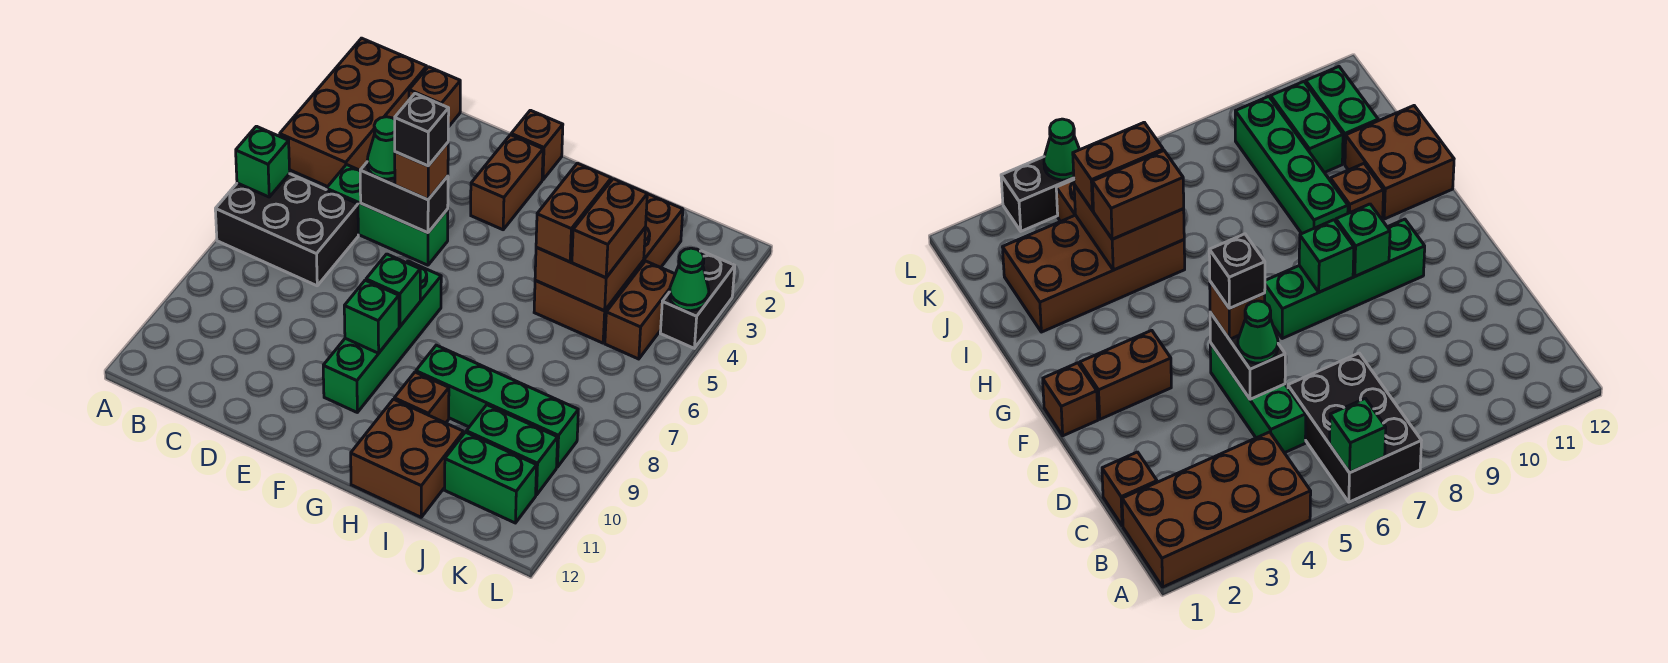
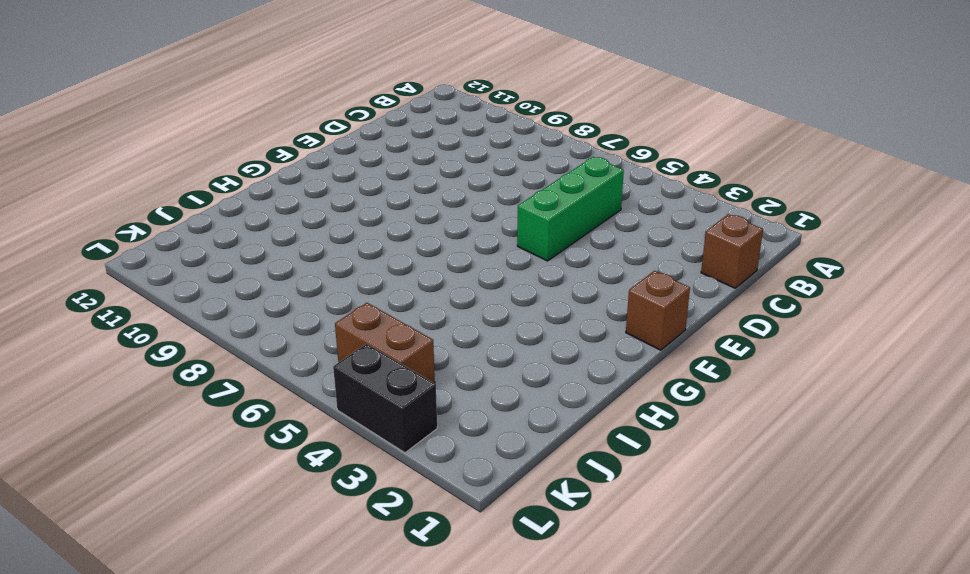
none -> brown 2x4 brick [280,38,427,187]
none -> black 2x3 brick [215,174,358,286]
none -> brown 1x2 brick [471,135,543,230]

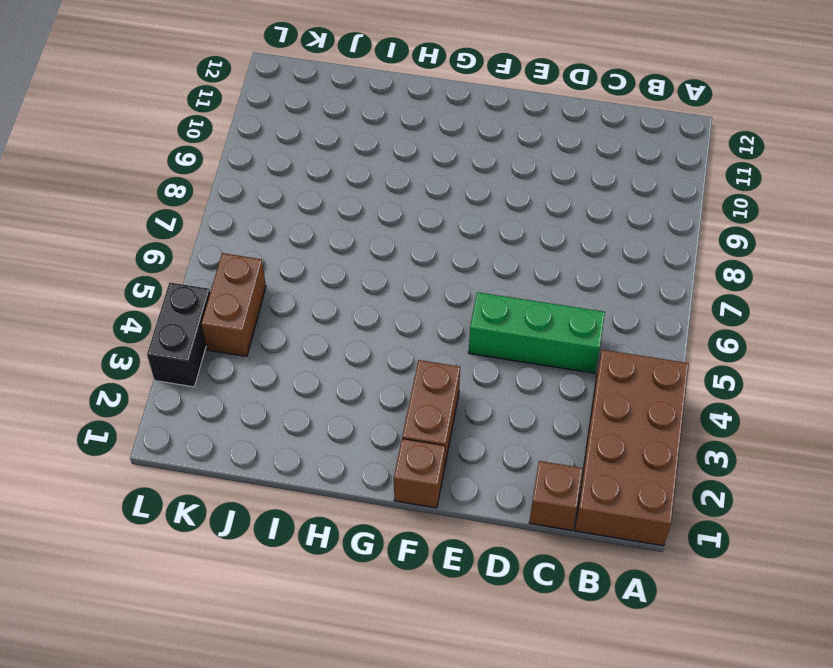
none -> black 2x3 brick [215,174,358,286]
none -> green 1x4 brick [323,261,441,412]
none -> green 1x4 brick [416,345,578,467]

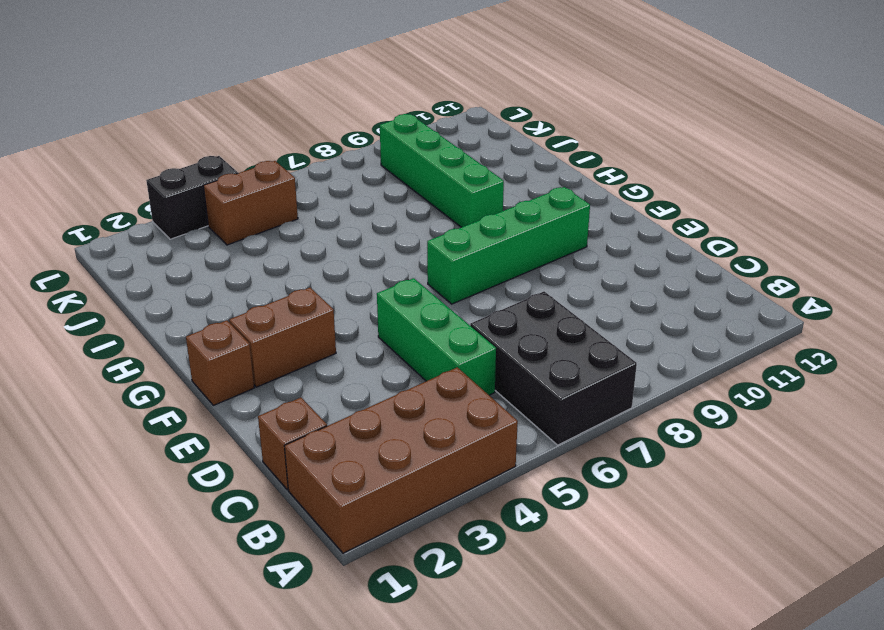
none -> brown 1x1 brick [394,372,449,423]
none -> brown 2x2 brick [351,399,464,517]
none -> brown 2x4 brick [534,194,683,343]

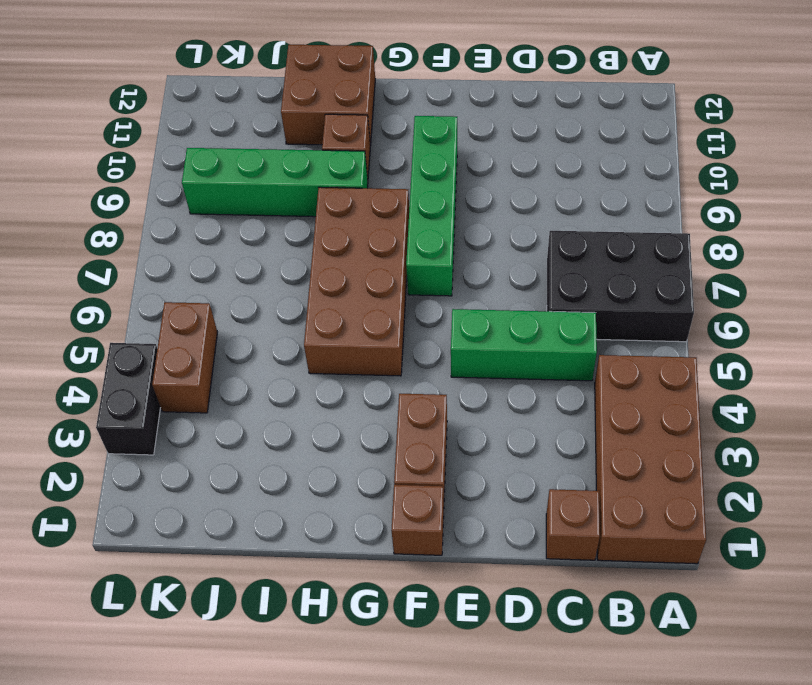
brown 2x4 brick [304,187,409,376] -> brown 2x4 brick moved to [534,194,683,343]
none -> green 1x2 brick [466,405,558,495]
none -> green 1x2 brick [445,432,537,523]
none -> green 1x1 brick [236,126,290,197]

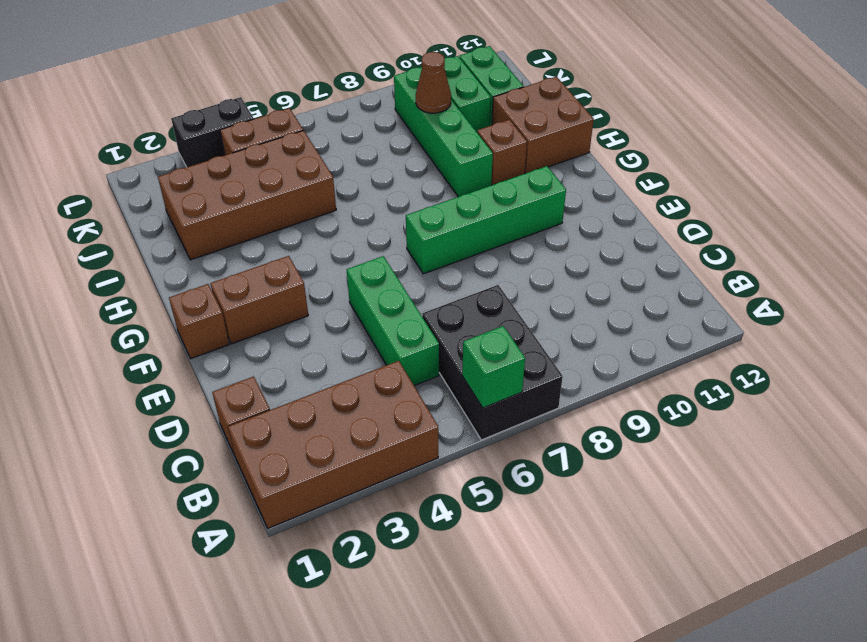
brown 1x1 cone [416,52,451,113] -> none
none -> black 1x2 brick [360,163,448,233]
none -> green 1x1 brick [366,254,420,326]
none -> green 1x1 brick [344,280,399,353]

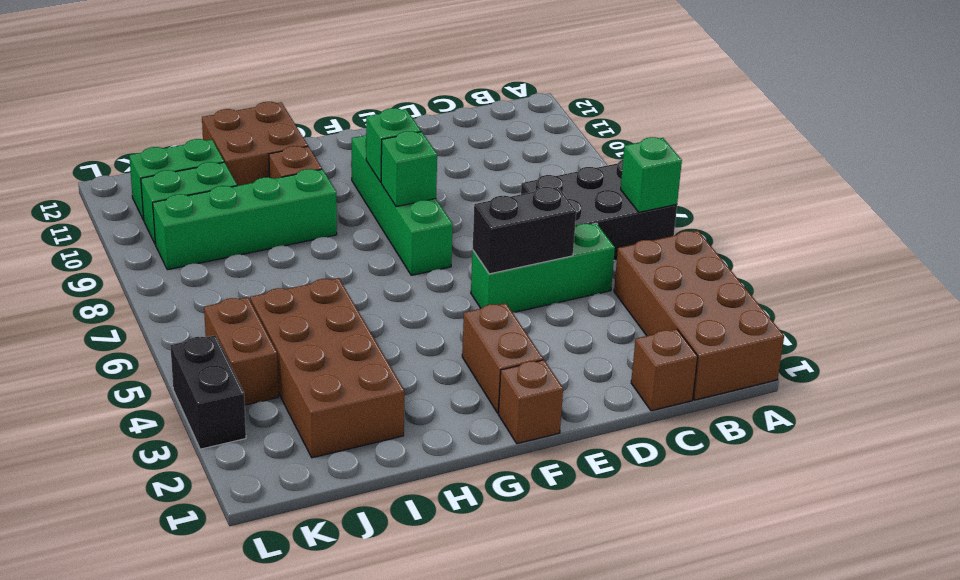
none -> brown 2x2 brick [535,227,646,311]
none -> green 1x1 cone [670,248,709,311]
none -> green 1x1 cone [367,117,395,179]

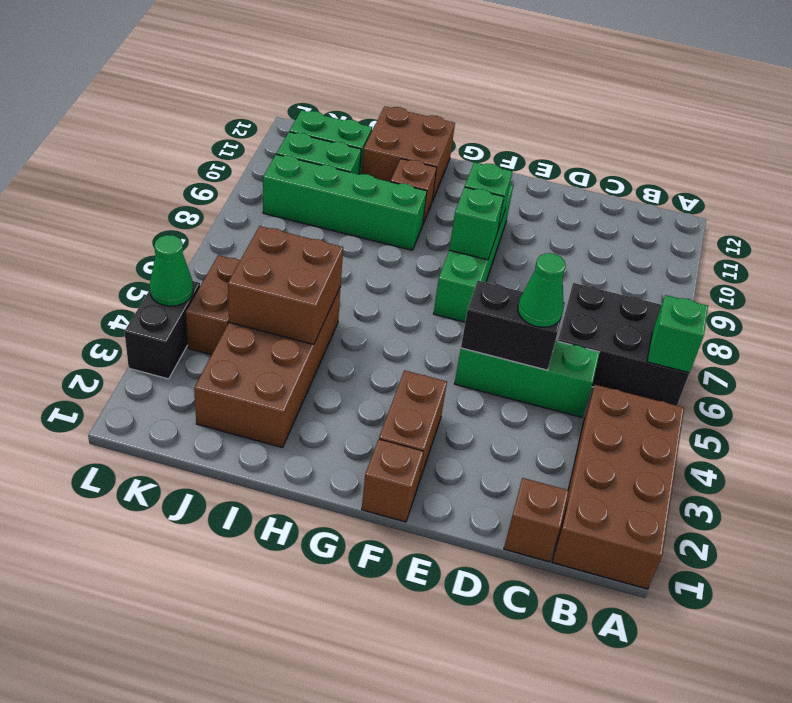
none -> brown 1x1 brick [395,143,448,200]
none -> brown 1x2 brick [536,163,611,262]
none -> brown 1x2 brick [572,179,647,278]

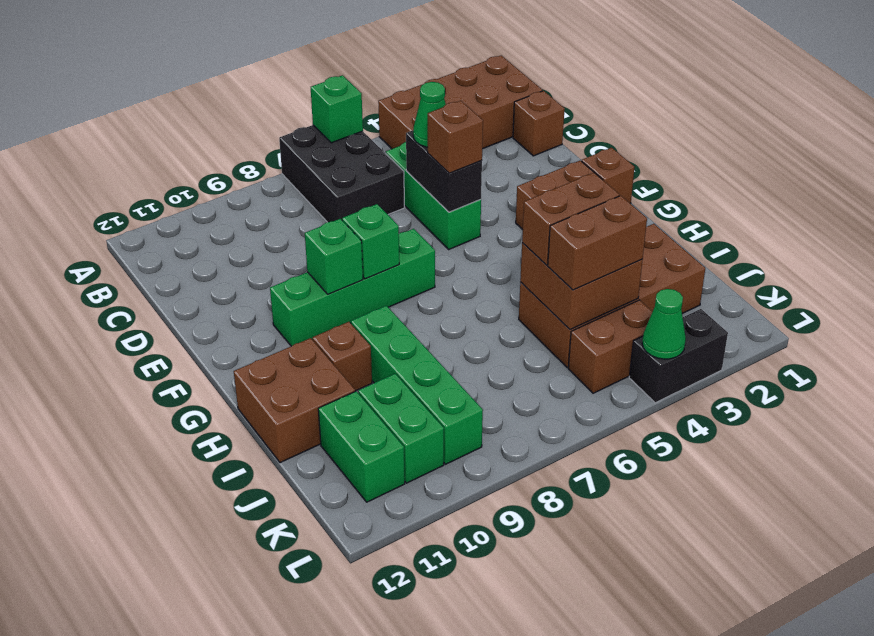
none -> black 1x1 brick [395,94,449,166]

